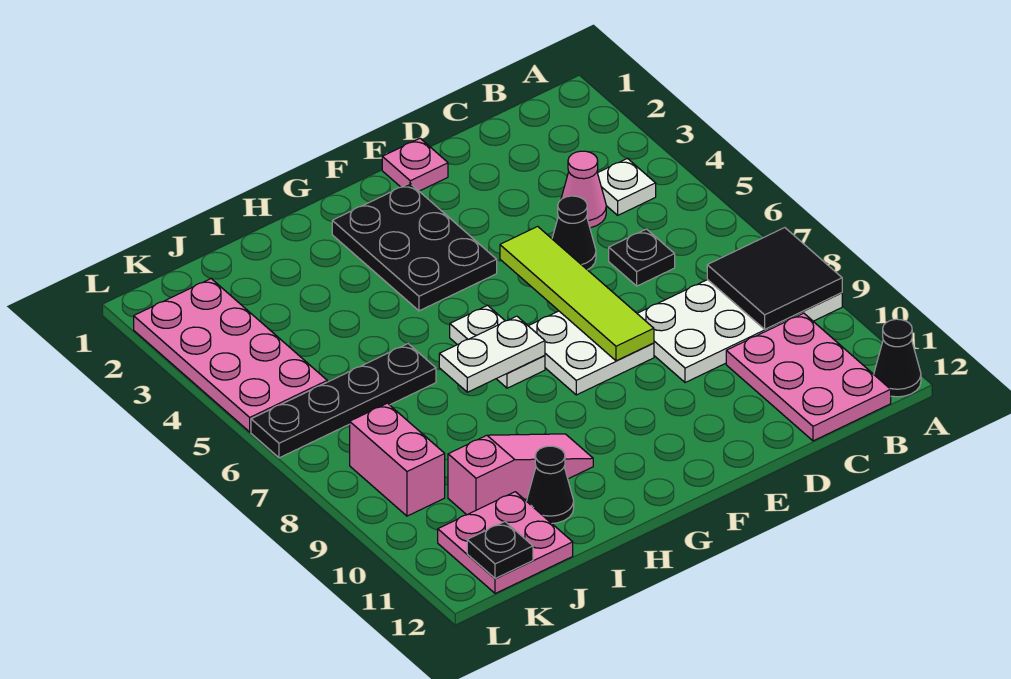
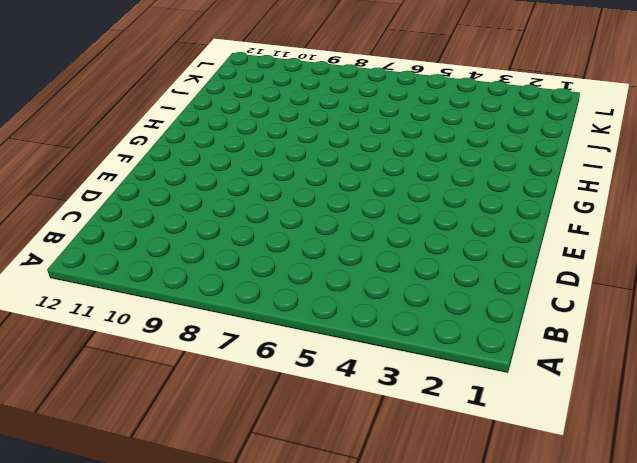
none -> white 2x4 plate [637,280,842,383]
none -> black 1x1 cone [874,319,921,397]
none -> white 1x1 plate [598,158,656,215]

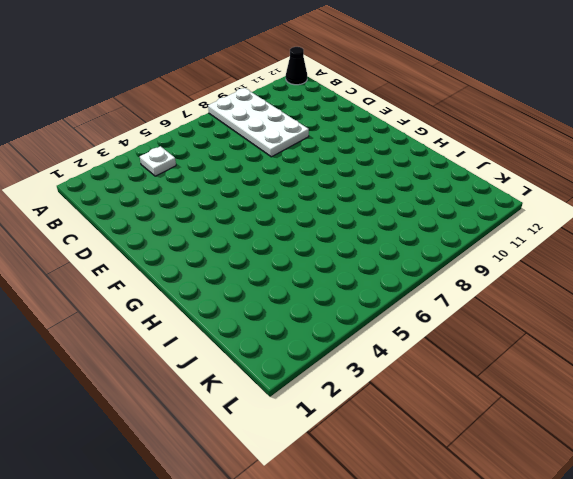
none -> pink 2x3 plate [726,313,891,441]
none -> pink 1x1 cone [561,151,606,228]
none -> black 1x1 plate [609,229,675,286]

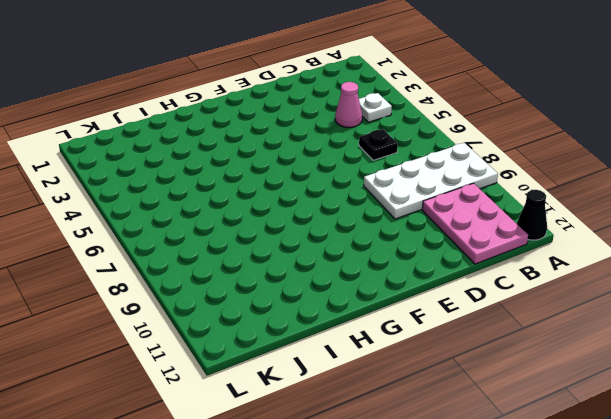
none -> black 1x1 cone [552,196,596,270]
none -> pink 1x1 plate [382,138,448,191]
none -> white 2x2 plate [529,311,654,395]

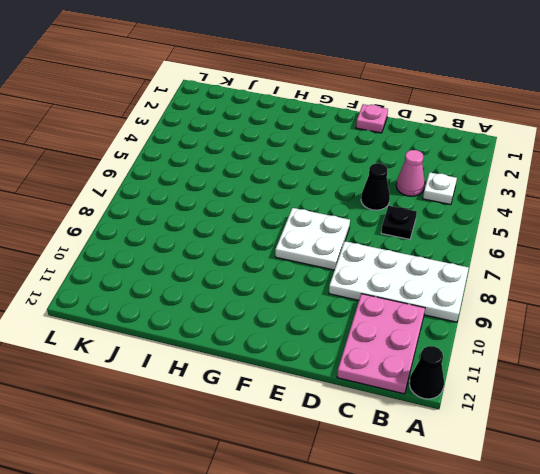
none -> black 2x3 plate [332,183,497,311]
none -> white 1x2 plate [450,305,545,388]
none -> pink 1x3 slope [448,434,593,515]

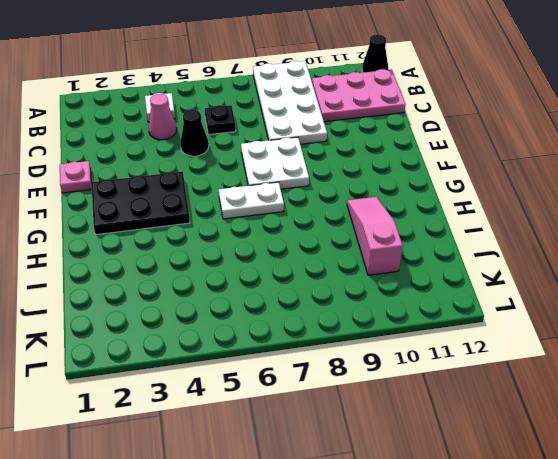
none -> black 1x4 plate [251,344,436,458]
none -> black 1x1 cone [527,446,574,523]
none -> pink 2x2 plate [438,492,573,594]

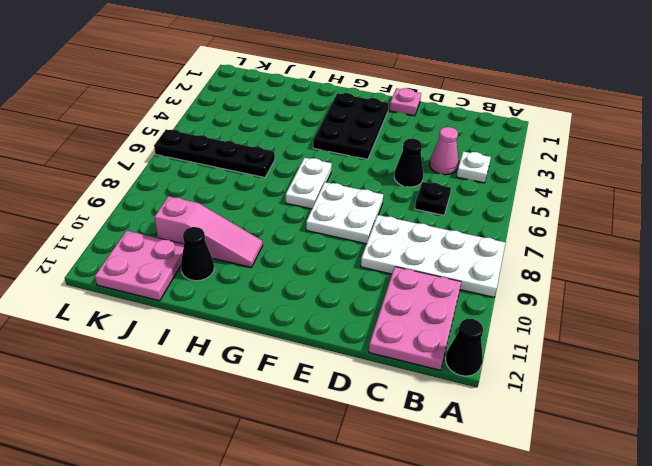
none -> pink 2x4 plate [134,279,327,432]
none -> pink 1x2 brick [350,403,445,516]
none -> black 2x2 tile [707,228,842,329]

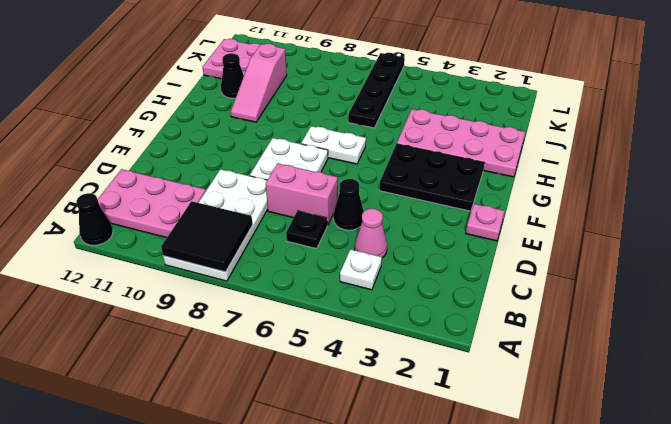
pink 1x2 brick [266,163,338,225] -> pink 1x2 brick moved to [350,403,445,516]
pink 2x4 plate [397,109,525,177] -> pink 2x4 plate moved to [134,279,327,432]
none -> lime 1x4 tile [500,226,654,361]
none -> white 1x2 plate [439,316,545,392]
none -> black 1x1 plate [467,522,533,579]

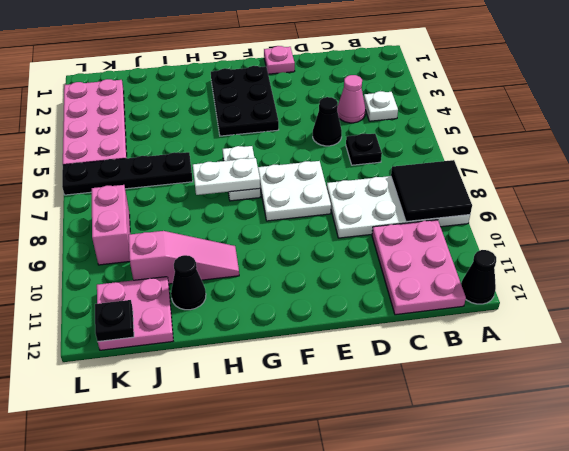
none -> lime 1x4 tile [500,226,654,361]

